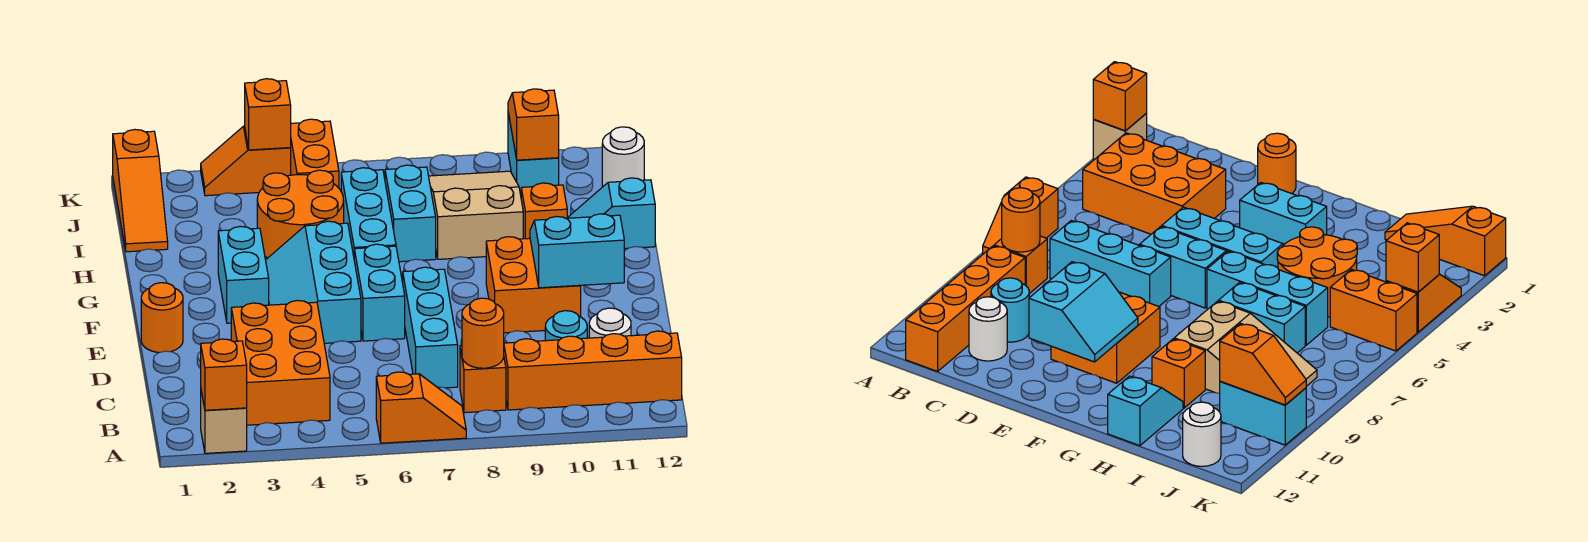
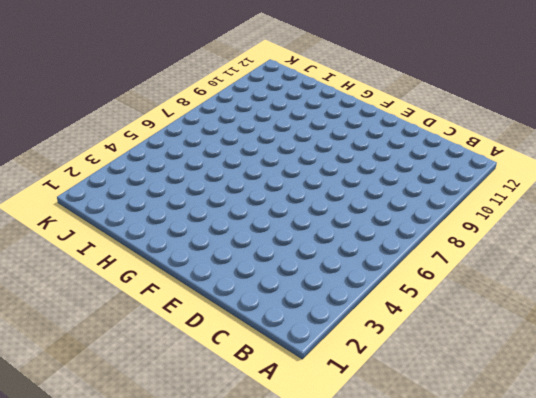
none -> tan 1x1 brick [201,391,247,453]
none -> orange 1x2 slope [376,372,466,443]
none -> orange 2x3 brick [231,301,330,425]

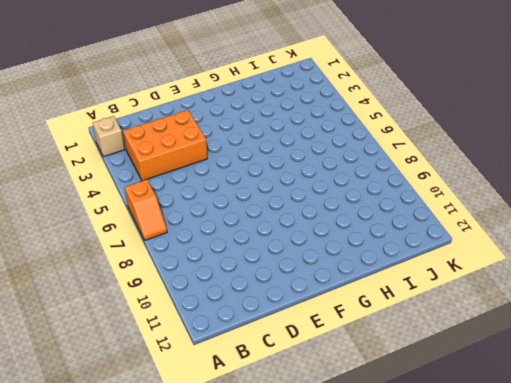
none -> orange 1x1 brick [460,346,506,413]
none -> orange 1x4 brick [504,331,682,410]
none -> cyan 1x3 brick [403,267,458,388]

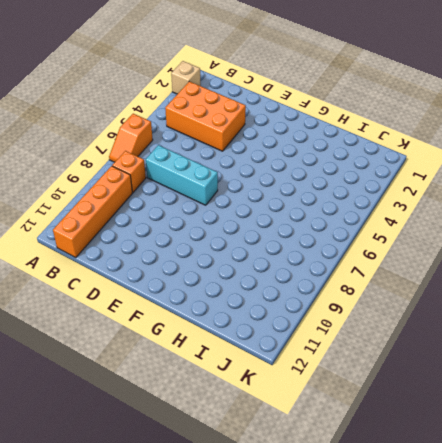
none -> cyan 1x1 round brick [545,311,587,341]
none -> white 1x1 round brick [589,308,631,338]
none -> orange 1x1 round brick [141,283,183,353]

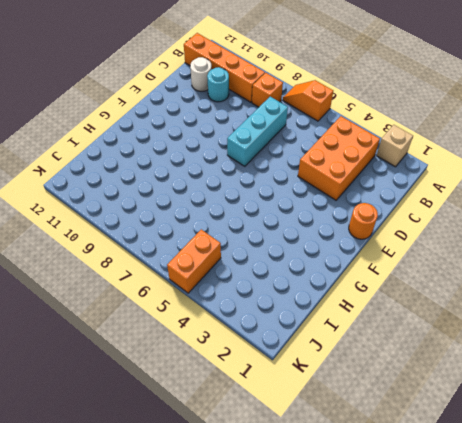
none -> cyan 2x3 slope [266,221,361,343]
none -> cyan 1x2 brick [354,244,405,341]
none -> orange 2x2 brick [486,237,581,333]

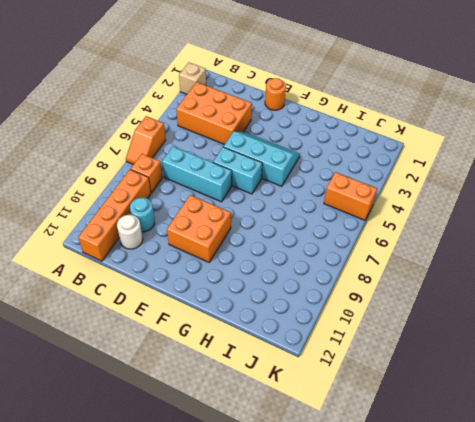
none -> cyan 1x2 brick [218,226,269,323]
none -> cyan 1x3 brick [341,168,396,256]
none -> orange 2x2 round brick [257,170,344,258]

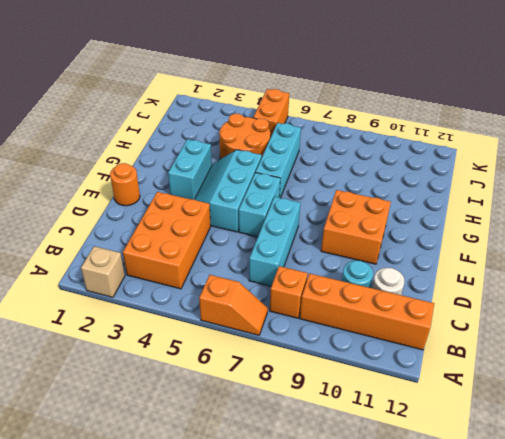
none -> cyan 1x2 brick [385,165,436,262]
none -> tan 2x3 slope [429,171,523,259]
none -> orange 1x1 brick [521,183,567,239]

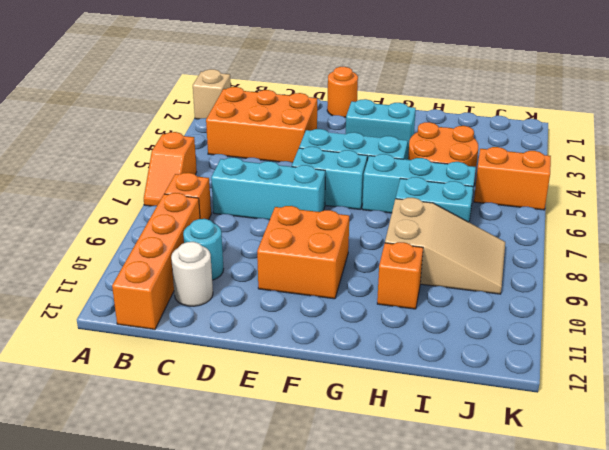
none -> cyan 1x2 slope [568,178,655,249]
none -> orange 1x3 slope [113,129,168,252]
none -> cyan 1x2 brick [508,113,559,195]

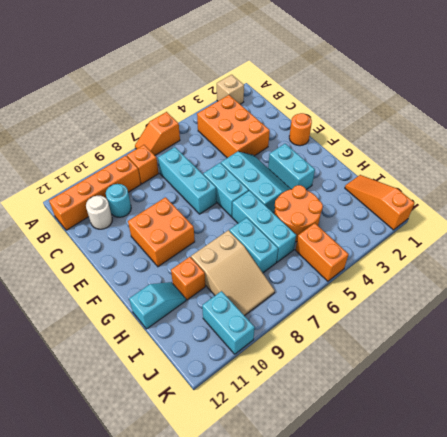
none -> white 1x1 round brick [602,127,644,186]
none -> orange 1x2 slope [201,126,291,196]
none -> orange 1x1 brick [201,339,247,410]

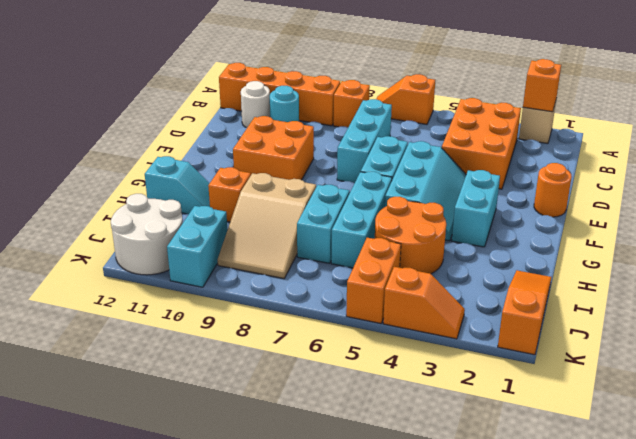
white 2x2 round brick [111,194,183,275] -> white 1x1 round brick [602,127,644,186]
none -> orange 1x1 round brick [462,298,504,368]
none -> cyan 2x2 slope [530,214,624,288]
none -> orange 1x2 slope [508,89,559,160]

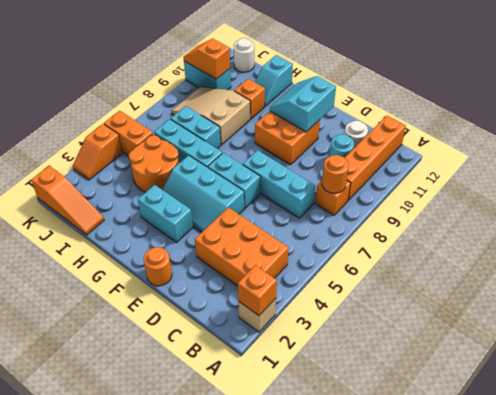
none -> orange 1x2 slope [376,372,466,443]
none -> orange 1x1 brick [245,79,291,150]

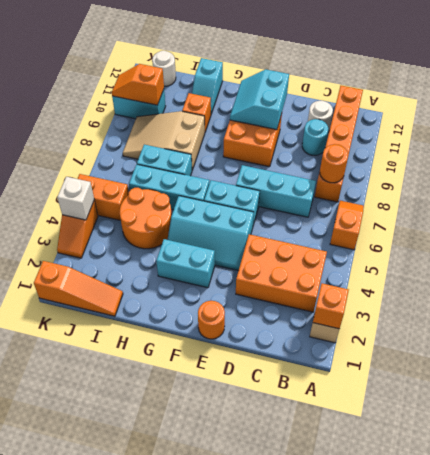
white 1x1 brick [57,177,94,220] -> orange 1x1 brick [245,79,291,150]

